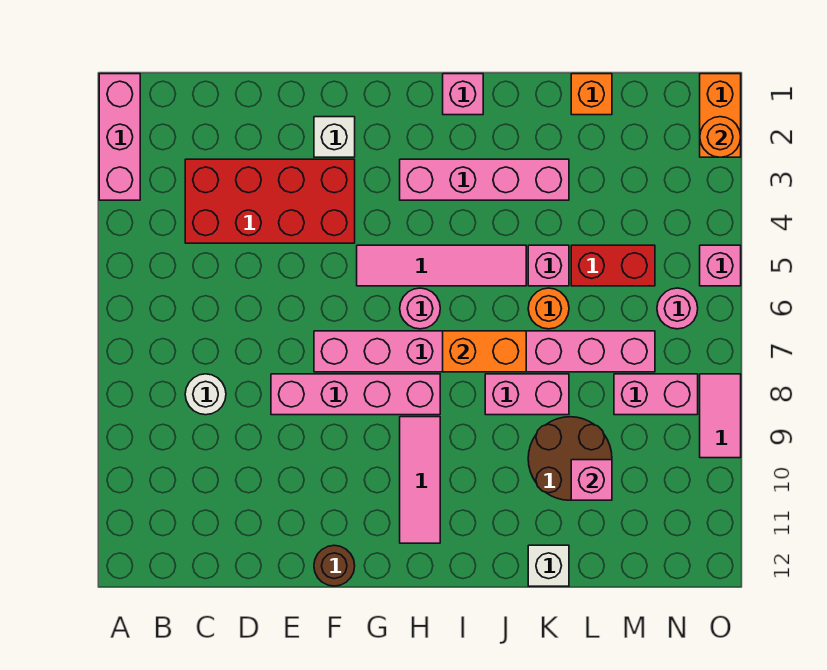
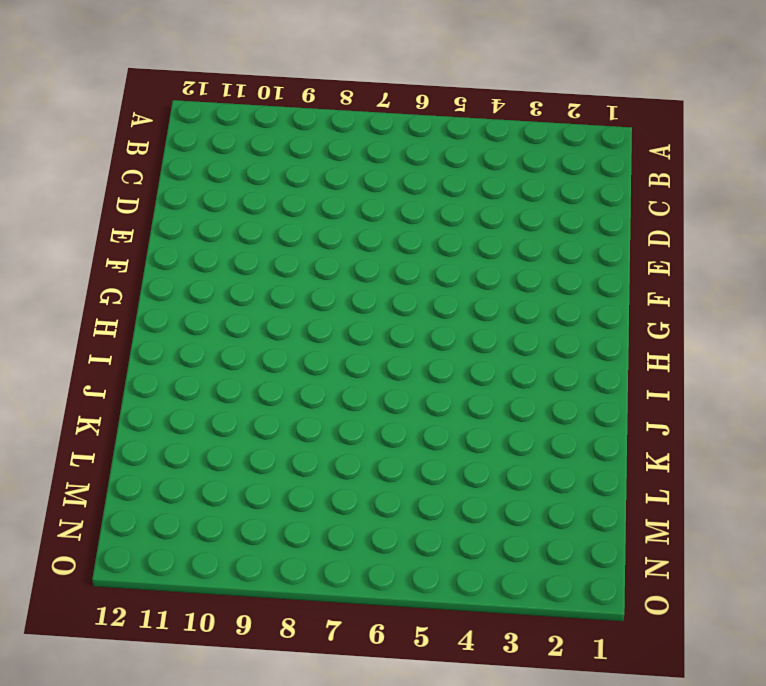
none -> pink 1x3 brick [99,74,140,200]
none -> red 2x4 brick [185,159,355,243]
none -> white 1x1 round brick [185,374,226,415]

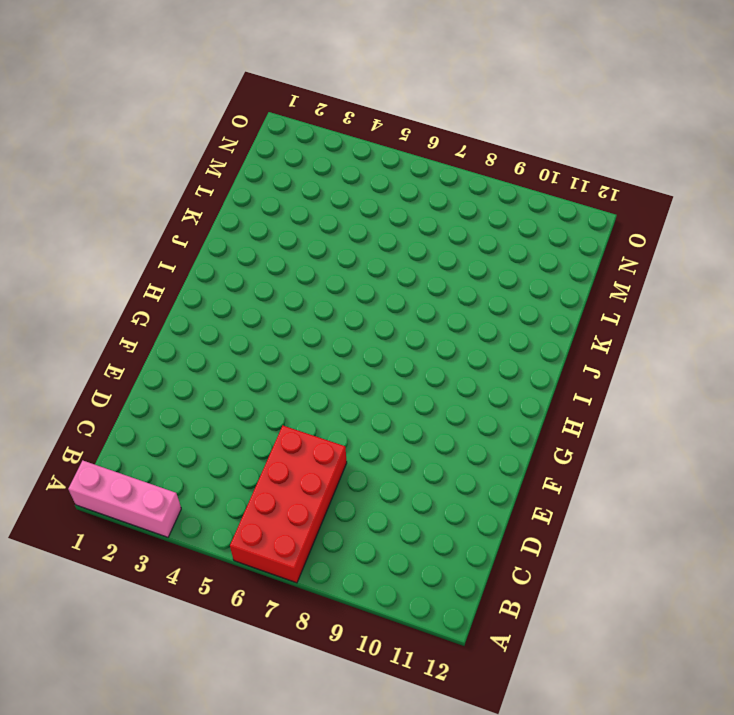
red 2x4 brick [230,426,347,583] -> red 2x4 brick moved to [185,159,355,243]
none -> white 1x1 round brick [185,374,226,415]
none -> pink 1x4 brick [271,374,440,415]
none -> white 1x1 brick [314,117,355,157]

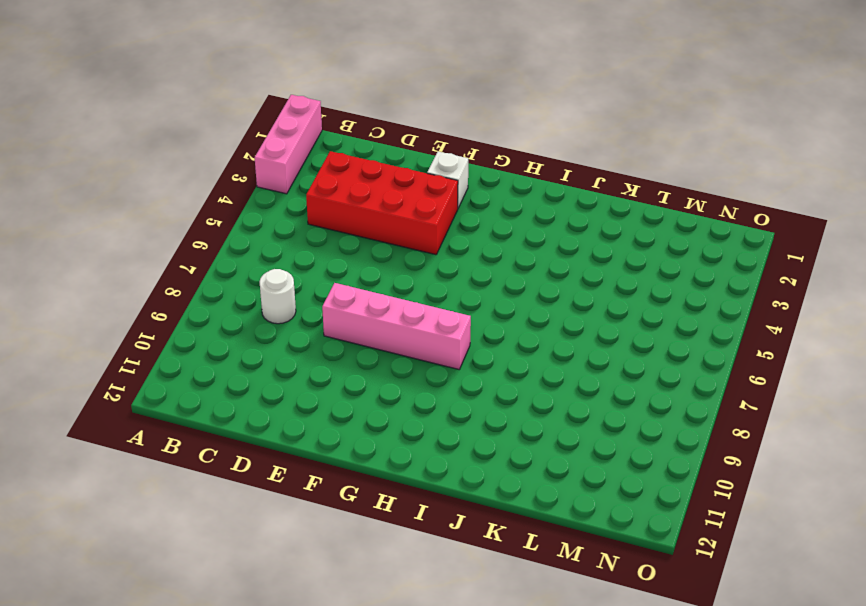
none -> pink 1x8 brick [314,331,655,372]
none -> brown 1x1 round brick [314,545,355,586]
none -> pink 1x4 tile [357,245,526,286]

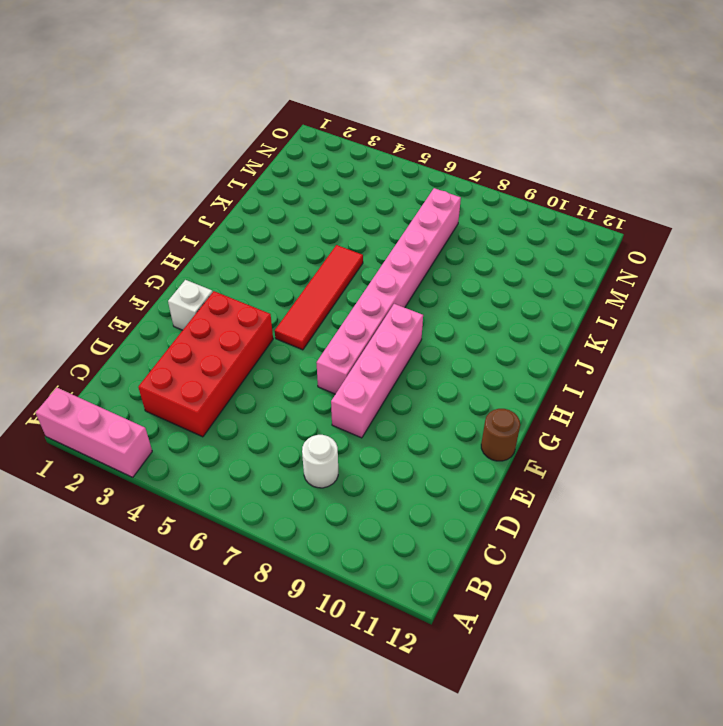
red 1x4 tile [275,245,363,350] -> pink 1x4 tile [357,245,526,286]
none -> pink 1x4 brick [400,159,569,200]
none -> pink 1x1 round brick [400,288,440,329]
none -> pink 1x3 tile [400,417,440,543]

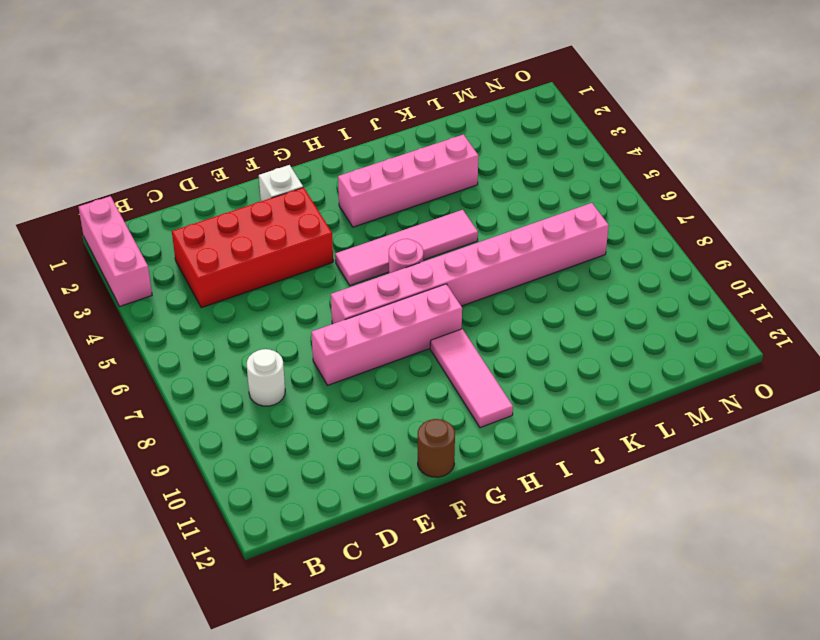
none -> pink 1x1 brick [443,74,483,115]
none -> pink 1x2 brick [485,374,569,415]
none -> pink 1x1 brick [528,245,569,286]

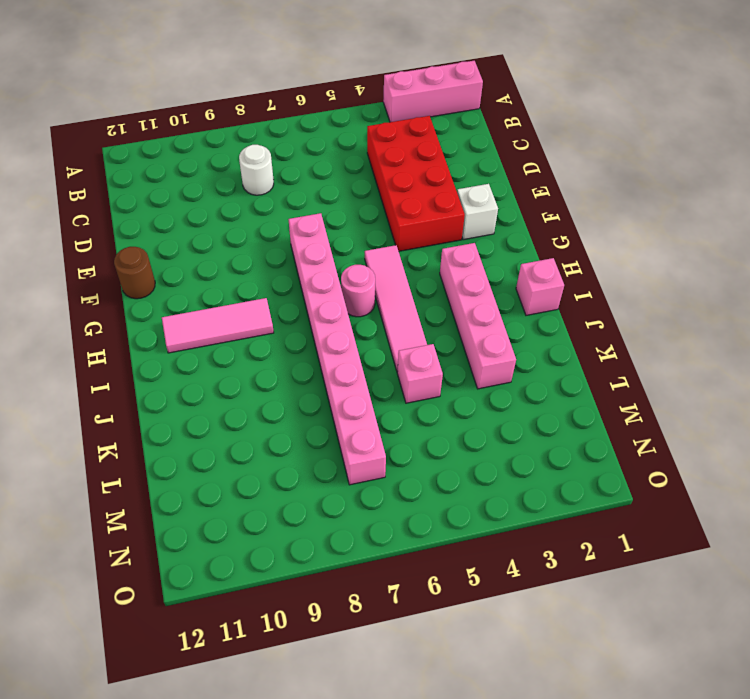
none -> pink 1x4 brick [271,374,440,415]
none -> pink 1x2 brick [485,374,569,415]
none -> orange 1x1 round brick [528,288,569,329]

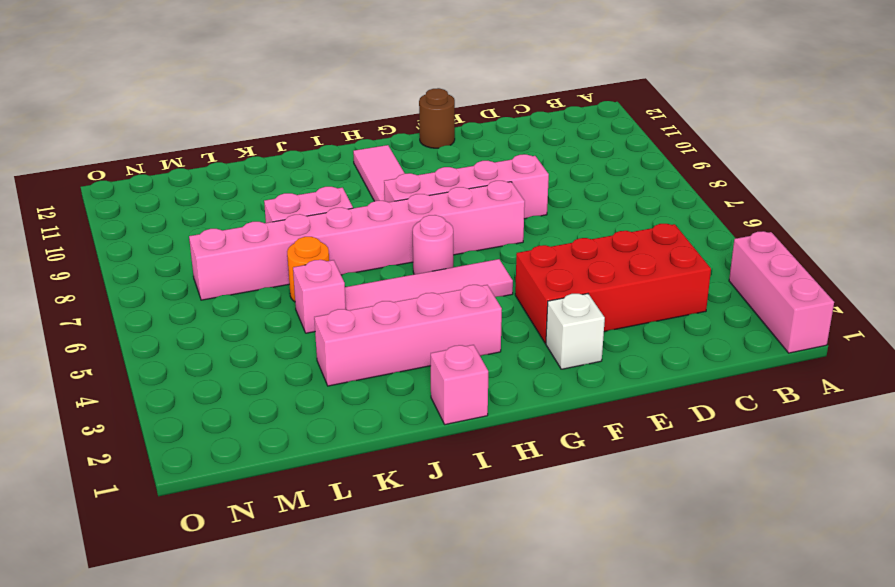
none -> white 1x1 round brick [185,374,226,415]
none -> brown 2x2 round brick [528,417,612,500]
none -> white 1x1 brick [528,545,569,586]

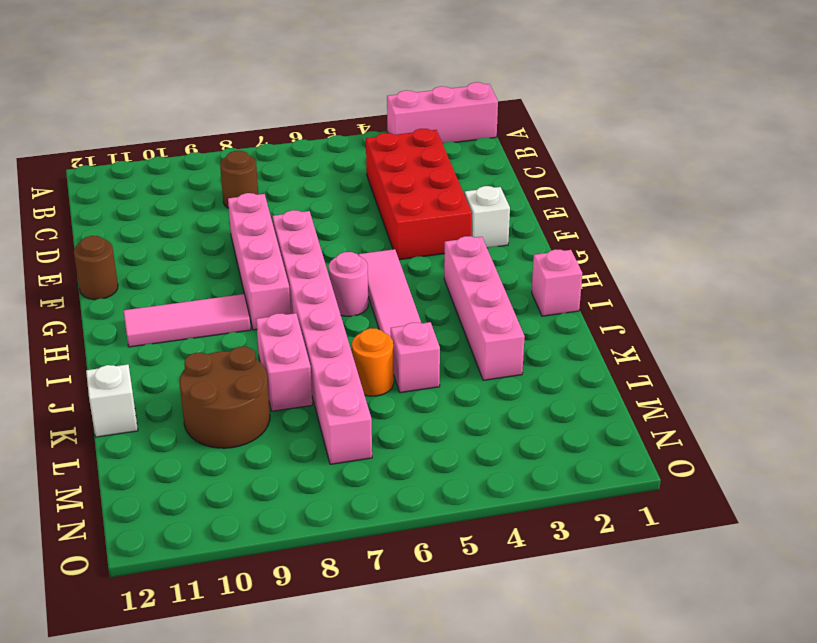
brown 1x1 round brick [220,151,258,208] -> white 1x1 round brick [185,374,226,415]
none -> orange 1x1 brick [571,74,612,115]
none -> red 1x2 brick [571,245,655,286]
none -> pink 1x2 brick [614,374,698,415]

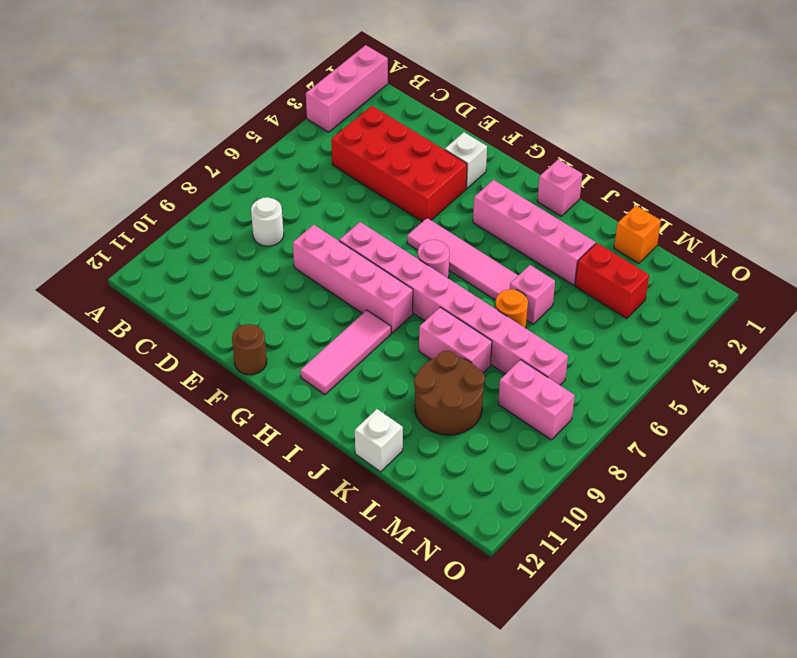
red 1x2 brick [575,243,649,319] -> red 1x2 brick moved to [571,245,655,286]
none -> pink 1x1 round brick [657,288,698,329]
none -> orange 1x2 brick [700,74,741,157]
none -> pink 1x1 brick [700,245,741,286]

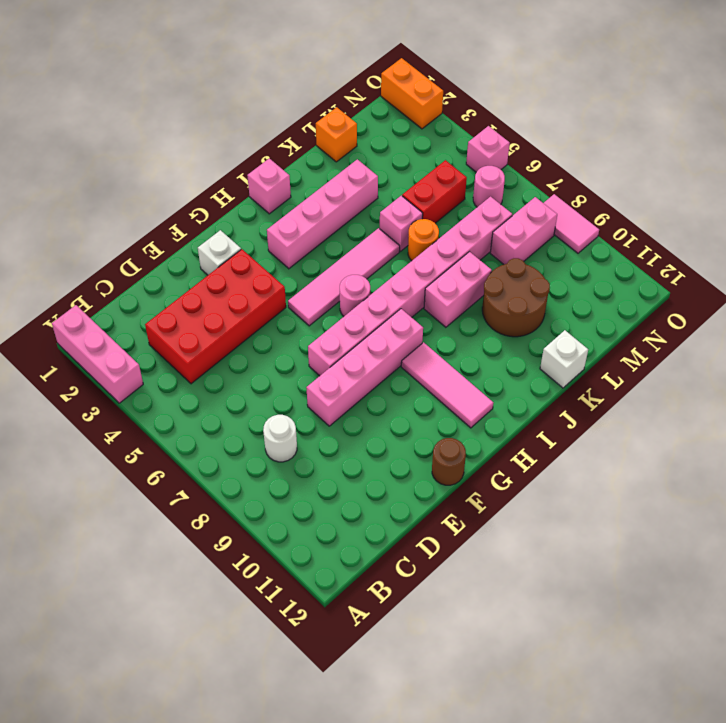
none -> orange 1x2 brick [443,331,526,372]
none -> pink 1x1 brick [571,460,612,500]
none -> orange 1x1 round brick [700,117,741,157]

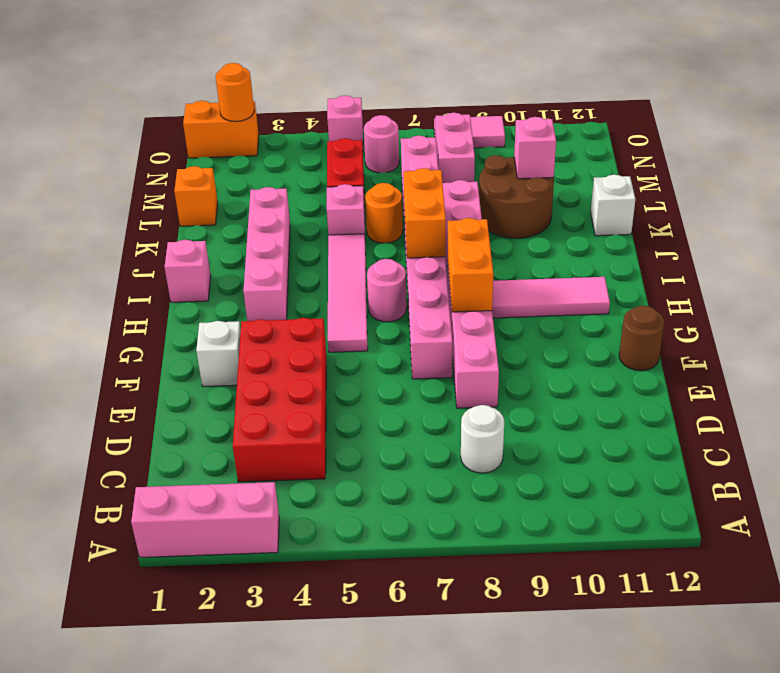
orange 1x2 brick [448,218,493,312] -> none

